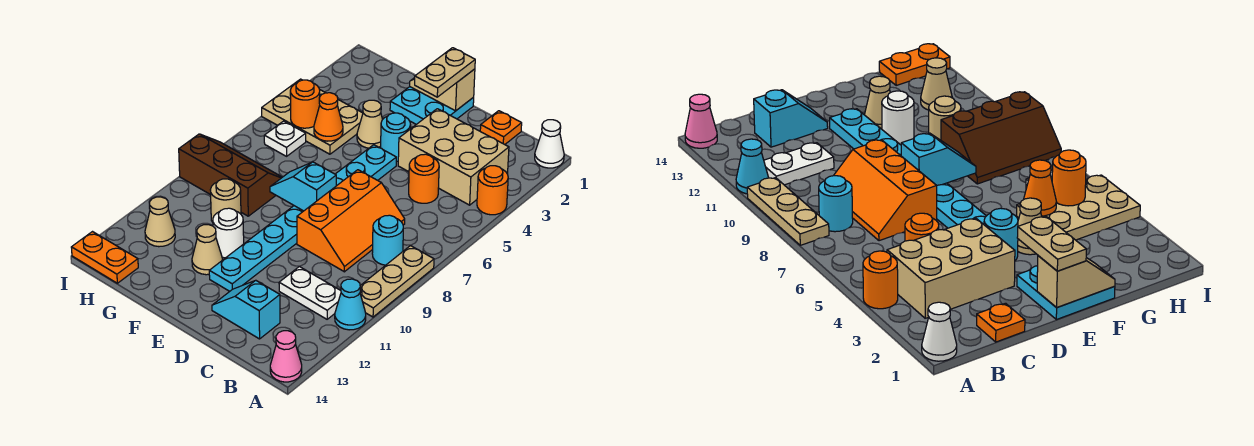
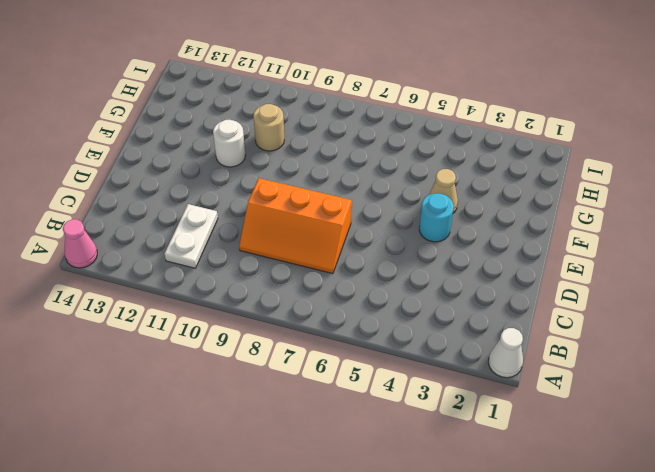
none -> orange 1x1 round brick [477,166,508,215]
none -> tan 1x3 plate [360,246,434,317]
none -> cyan 1x1 cone [335,279,366,330]

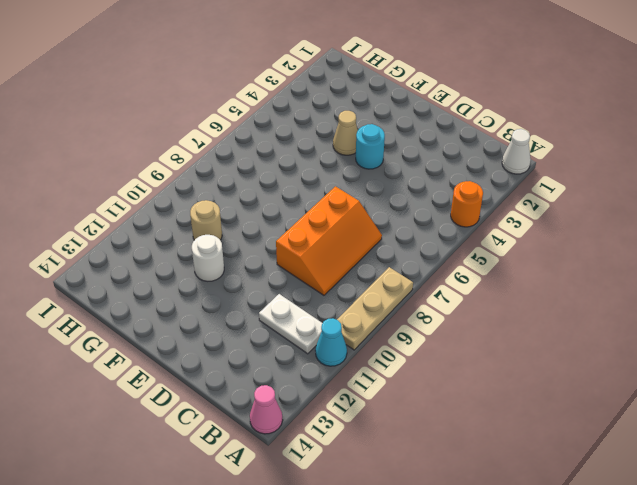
none -> tan 2x3 brick [398,109,509,205]
none -> cyan 1x1 round brick [372,215,403,265]
none -> orange 1x1 plate [480,111,522,144]

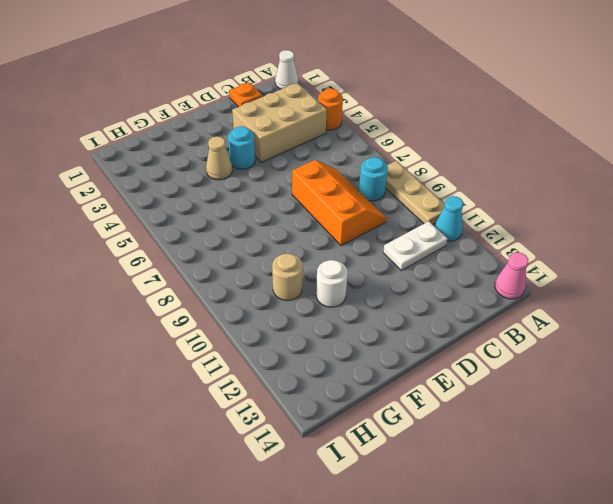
none -> orange 1x1 round brick [409,154,439,203]
none -> cyan 1x2 slope [212,280,280,339]
none -> cyan 2x2 plate [390,87,474,124]

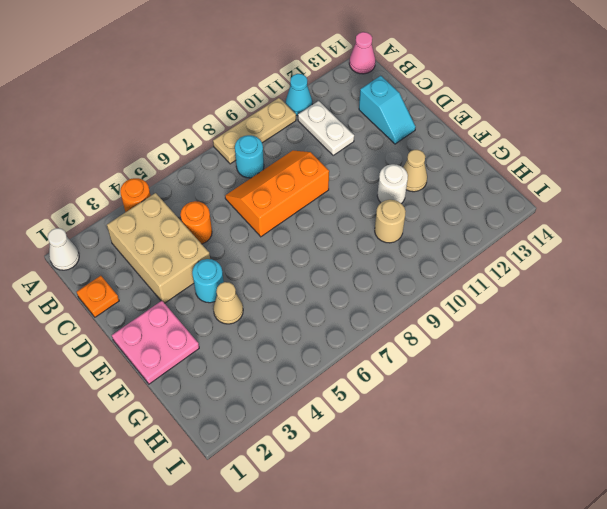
pink 2x2 plate [112,301,199,384] -> cyan 2x2 plate [390,87,474,124]
none -> cyan 1x8 plate [209,145,396,291]
none -> tan 2x3 plate [262,79,363,154]
none -> brown 2x3 slope [179,134,282,216]

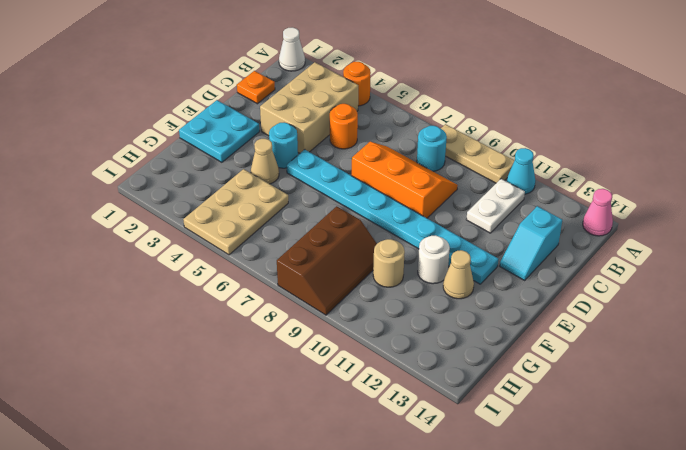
brown 2x3 slope [277,206,377,315] -> brown 2x3 slope turned to [179,134,282,216]
none -> white 1x1 plate [264,121,306,156]
none -> tan 1x1 cone [145,197,175,247]
none -> orange 1x2 plate [71,232,138,283]

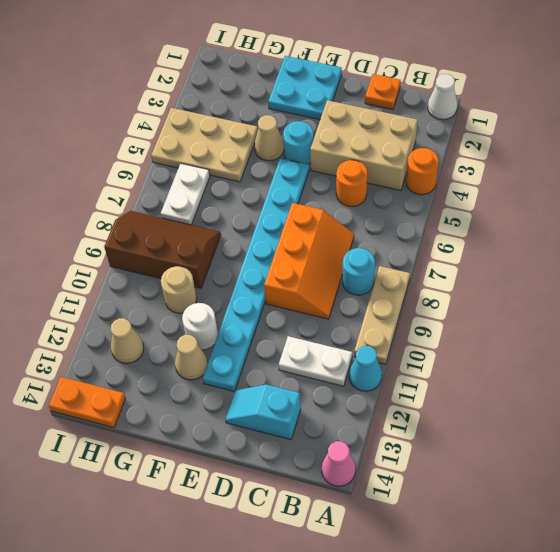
white 1x2 plate [161,163,210,225] -> white 1x1 plate [264,121,306,156]
none -> tan 1x2 slope [410,69,475,111]
none -> cyan 1x2 slope [270,162,336,211]
none -> orange 1x1 cone [314,93,343,141]

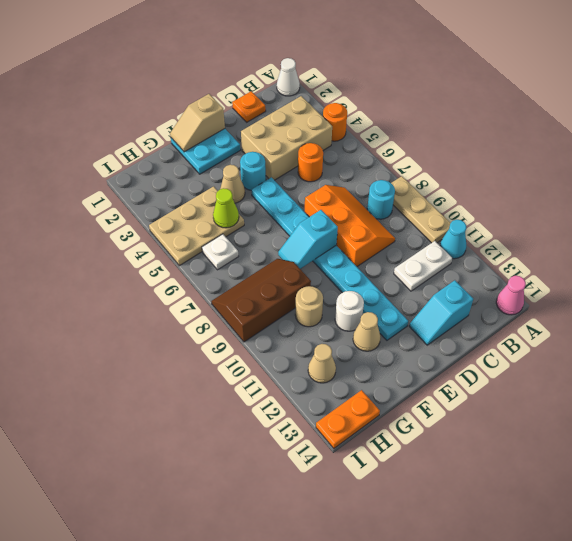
lime 1x1 cone [213,188,239,228] -> orange 1x1 cone [314,93,343,141]
none -> orange 1x1 round brick [290,80,320,128]
none -> tan 1x2 plate [415,48,475,97]

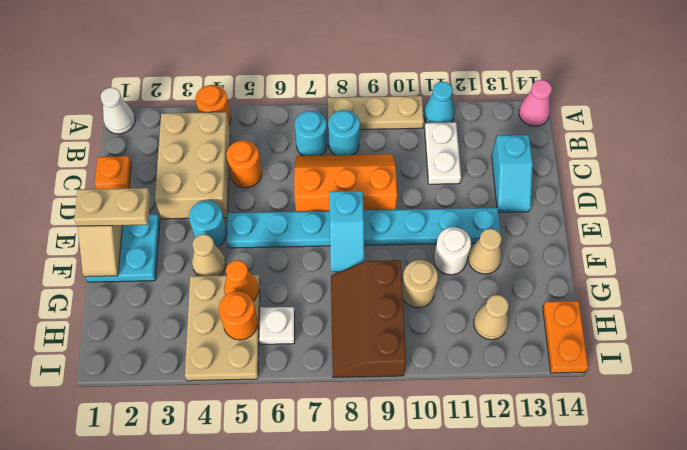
cyan 1x1 round brick [295,111,327,156] -> none

